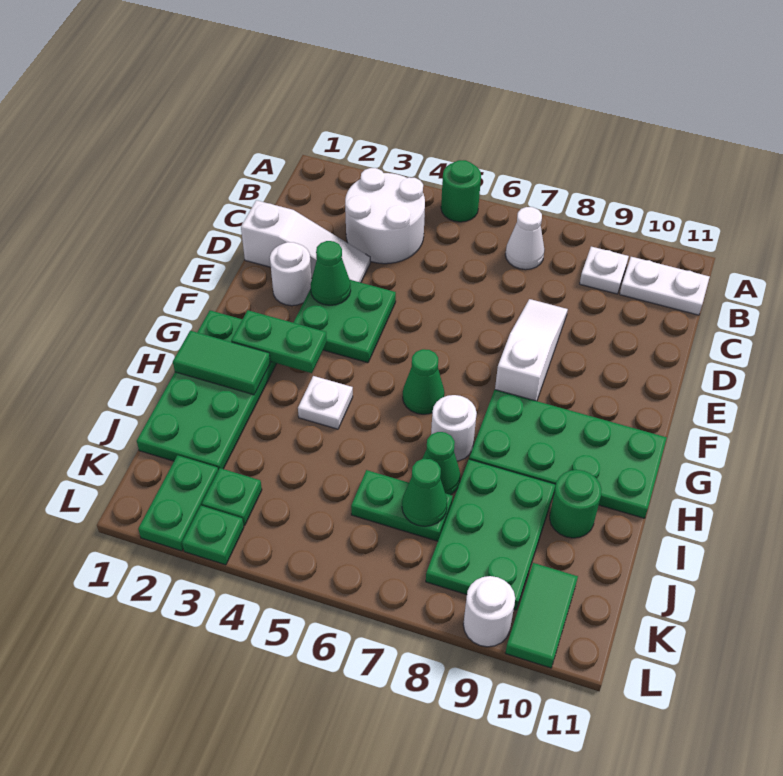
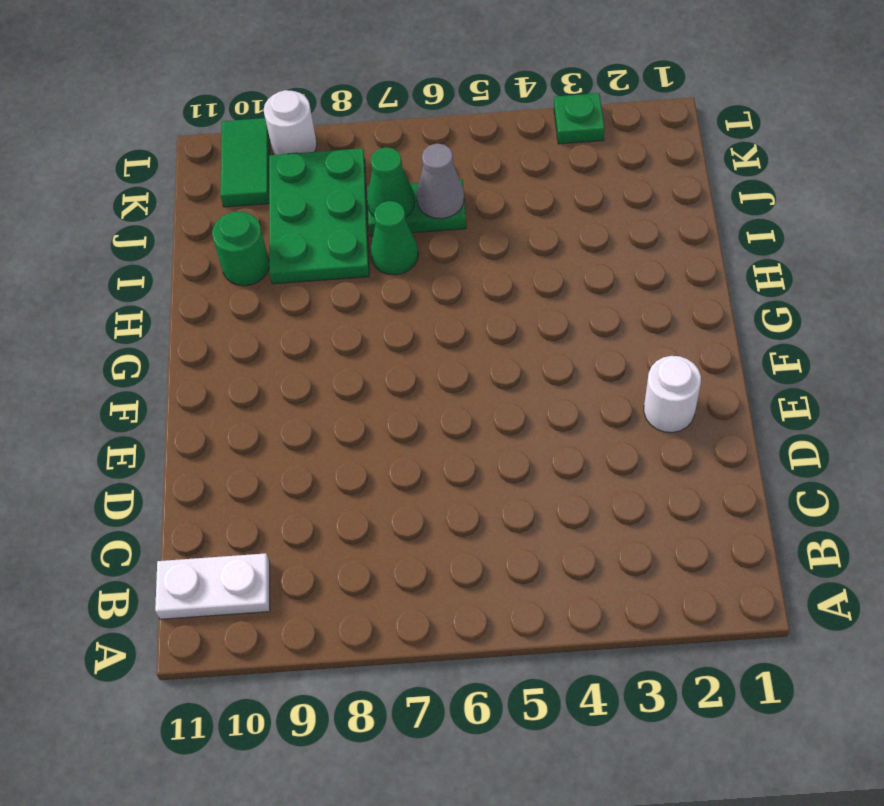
grey 1x1 cone [417,144,464,219] -> none
none -> green 1x1 round brick [441,160,481,222]
none -> white 2x2 round brick [345,168,425,264]
none -> white 1x1 cone [505,207,544,270]

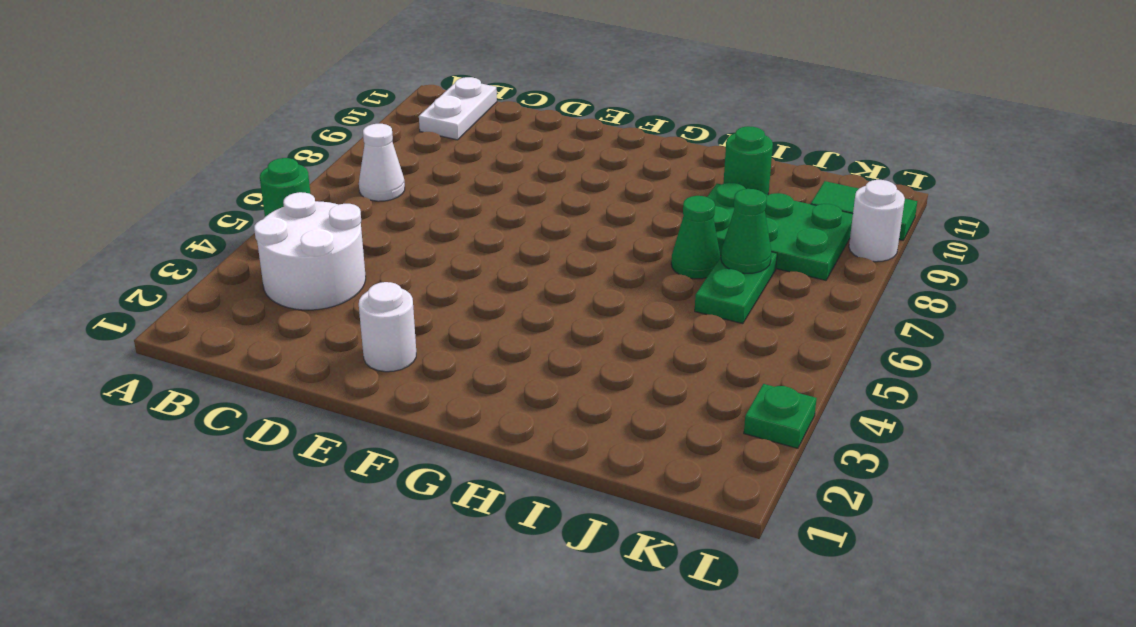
none -> white 1x1 plate [580,247,629,294]
none -> white 1x3 slope [241,200,370,283]
none -> white 1x3 slope [495,299,568,401]

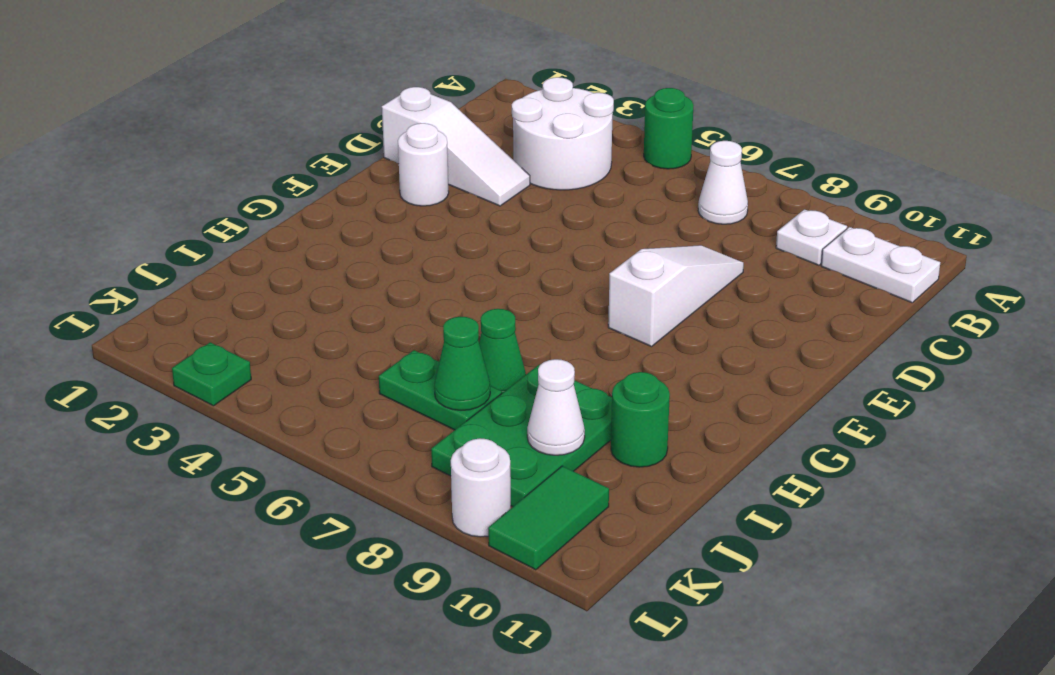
white 1x1 cone [527,359,585,455] -> none
none -> green 2x2 plate [293,280,396,363]
none -> green 2x4 plate [137,310,277,470]
none -> green 1x1 cone [403,349,445,414]

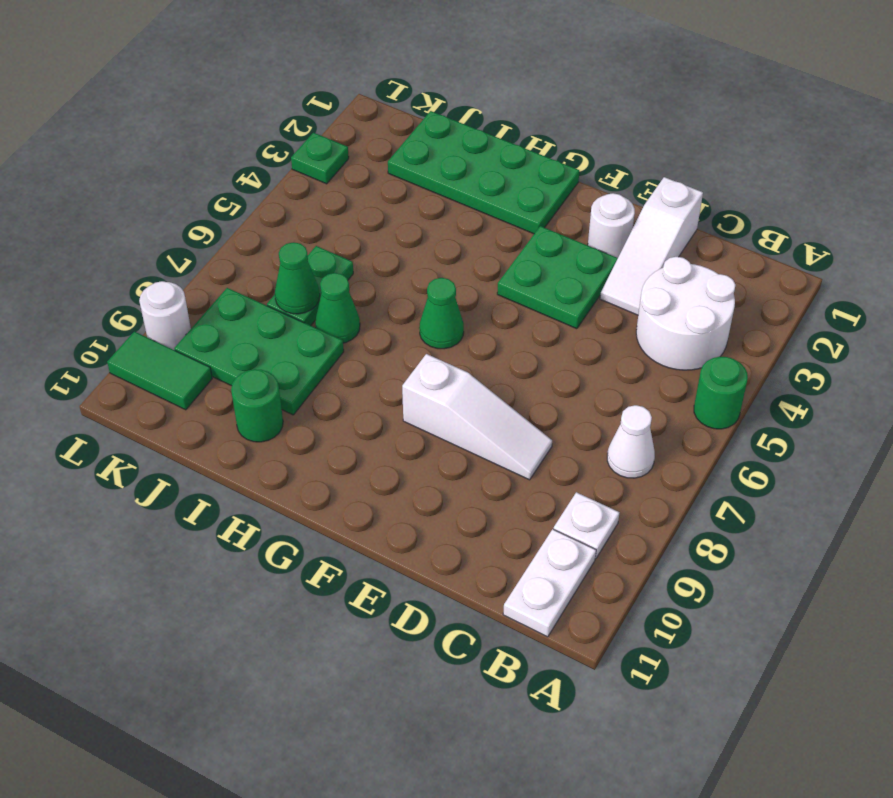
none -> green 2x4 plate [469,390,667,518]
none -> white 1x1 plate [298,376,353,429]
none -> white 1x1 round brick [431,395,477,461]

